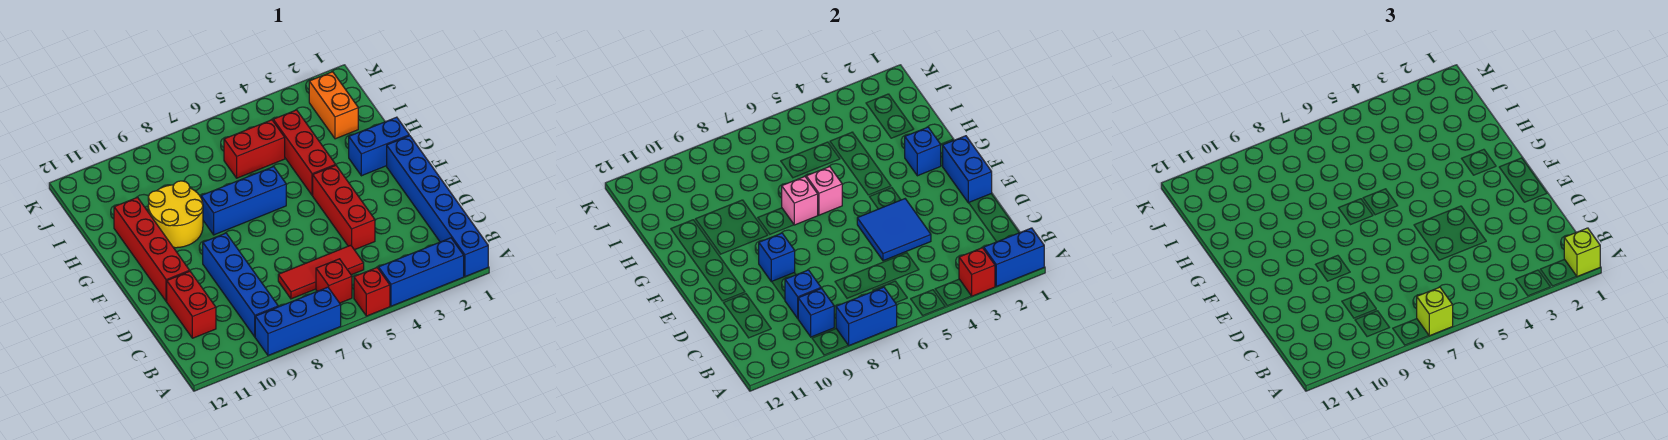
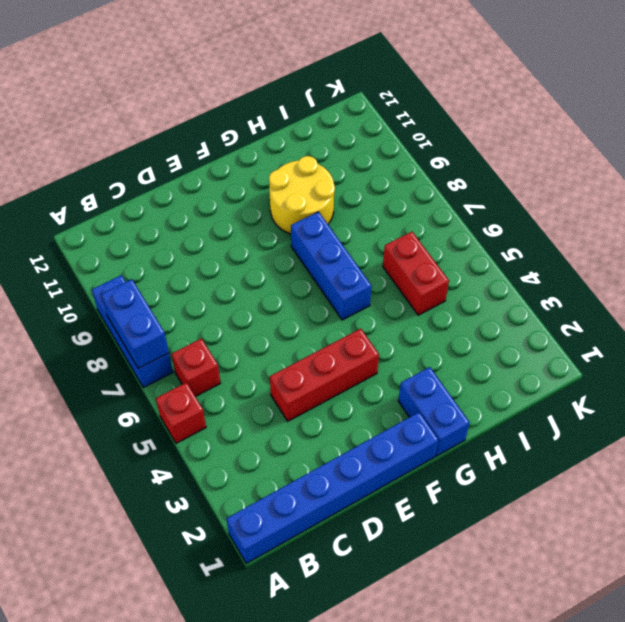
none -> blue 1x3 brick [379,238,464,306]
none -> blue 1x4 brick [203,233,278,337]
none -> red 1x3 tile [278,245,364,299]

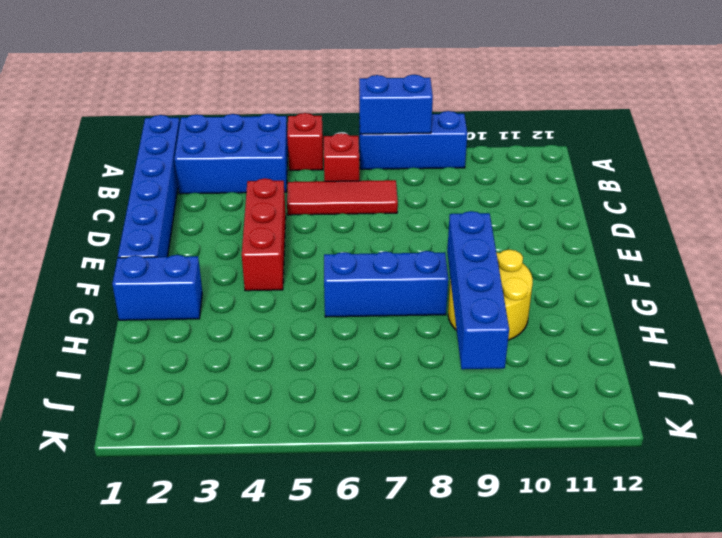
blue 2x3 brick [174,114,288,194] -> blue 1x3 brick [379,238,464,306]
blue 1x4 brick [447,211,509,369] -> blue 1x4 brick moved to [203,233,278,337]
none -> red 1x2 brick [167,271,216,338]
none -> red 1x4 brick [114,197,190,301]
none -> red 1x3 brick [273,110,336,195]

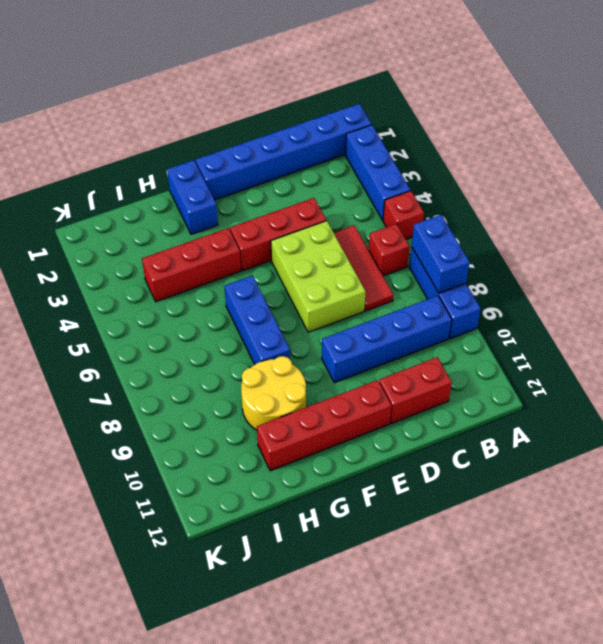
lime 2x3 brick [271,221,366,332] -> none
none -> orange 1x2 brick [309,72,358,139]
none -> red 1x2 brick [224,120,285,178]
none -> blue 1x2 brick [984,228,1044,286]

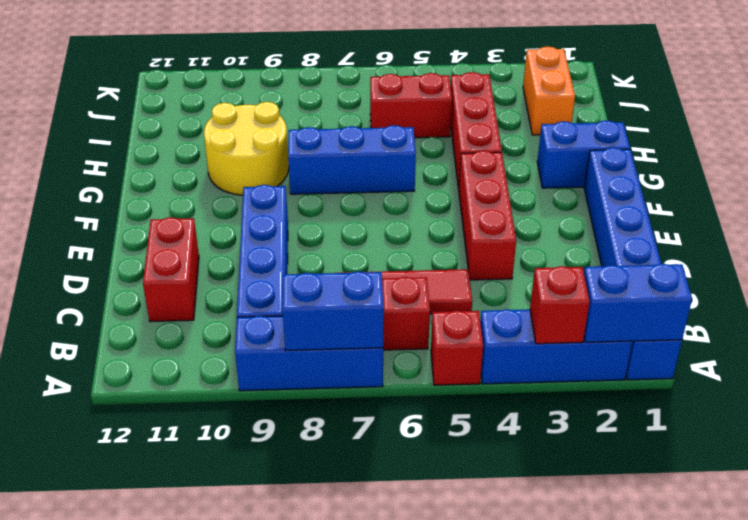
none -> red 1x4 brick [114,197,190,301]
none -> blue 1x1 brick [798,288,834,337]
none -> blue 1x1 brick [785,270,821,318]

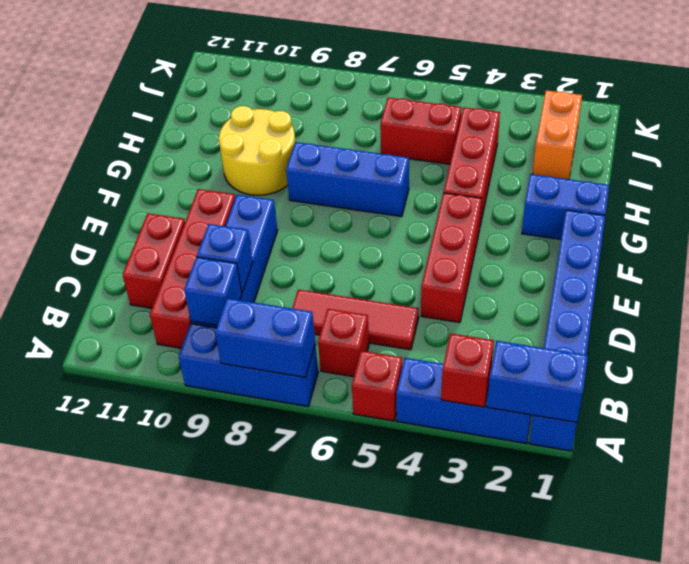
red 1x4 brick [150,189,235,348] -> red 1x4 brick moved to [114,197,190,301]
none -> blue 2x2 tile [857,199,931,261]
none -> blue 1x2 brick [943,136,992,203]
none -> blue 1x1 brick [759,233,795,282]

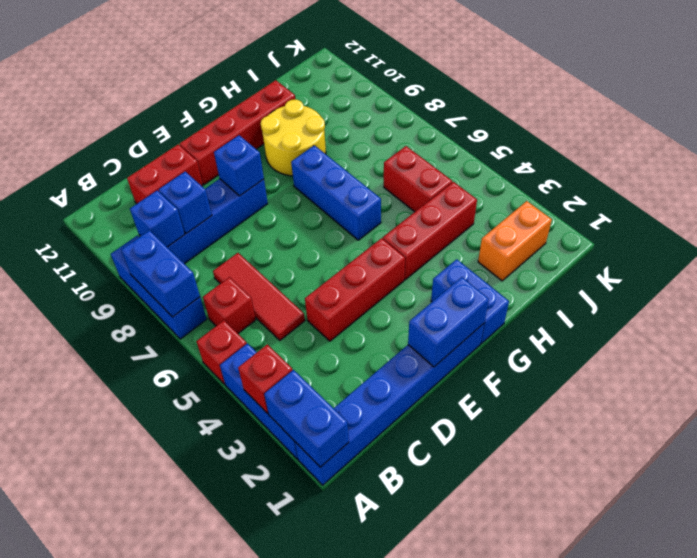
none -> blue 2x2 tile [857,199,931,261]
none -> blue 1x1 brick [905,127,941,176]
none -> pink 1x1 brick [806,167,842,215]

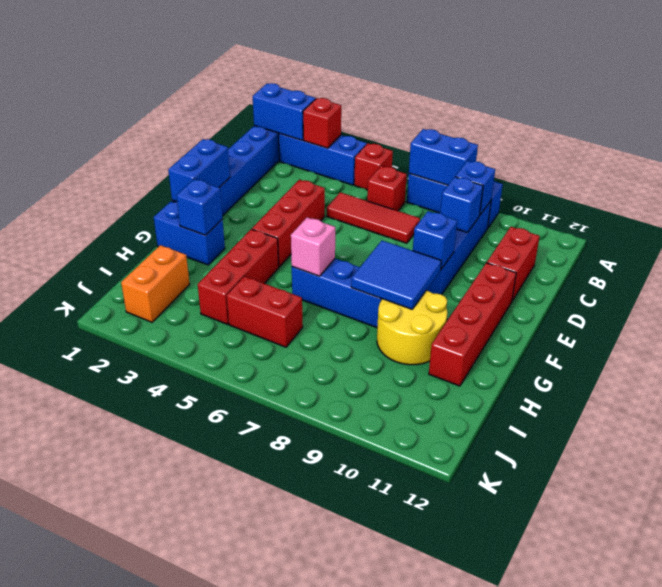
blue 2x2 tile [351,241,441,309] -> blue 2x2 tile moved to [857,199,931,261]
none -> pink 1x1 brick [782,177,818,225]
none -> lime 1x1 brick [1564,228,1600,277]
none -> lime 1x1 brick [1417,287,1453,336]

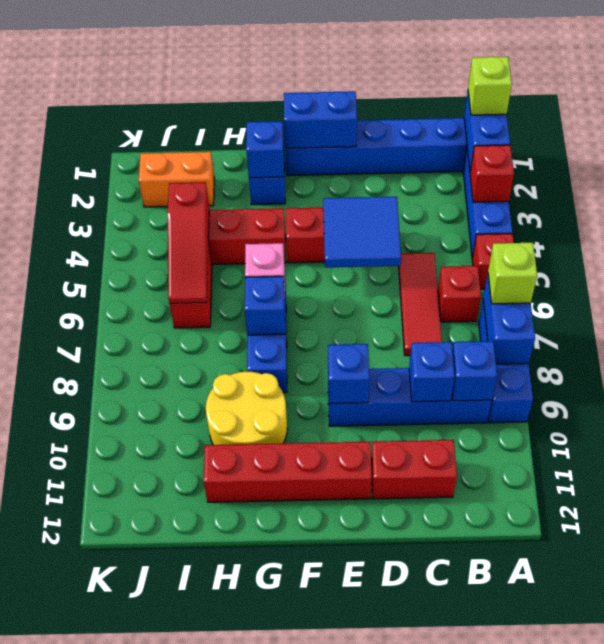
blue 1x1 brick [245,276,285,335] -> pink 1x1 brick [782,177,818,225]
red 1x3 slope [168,182,209,303] -> none

